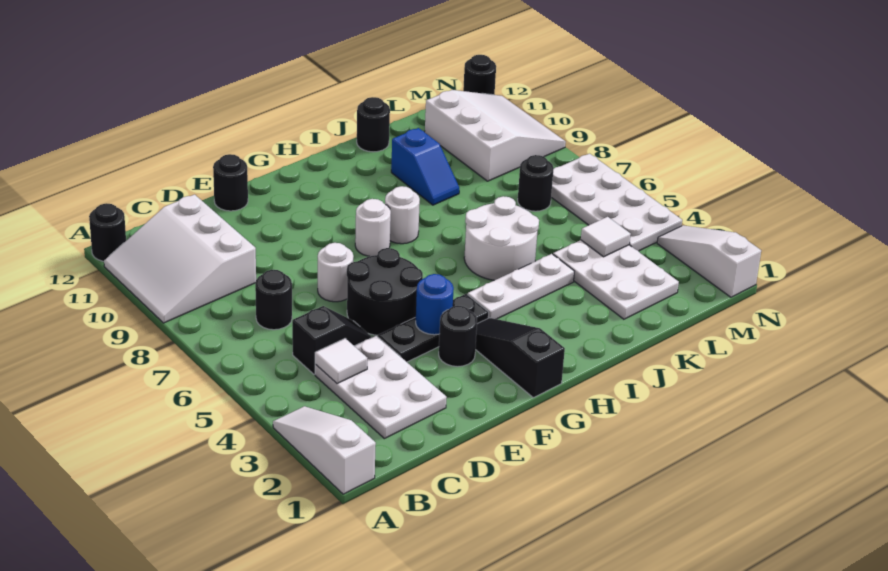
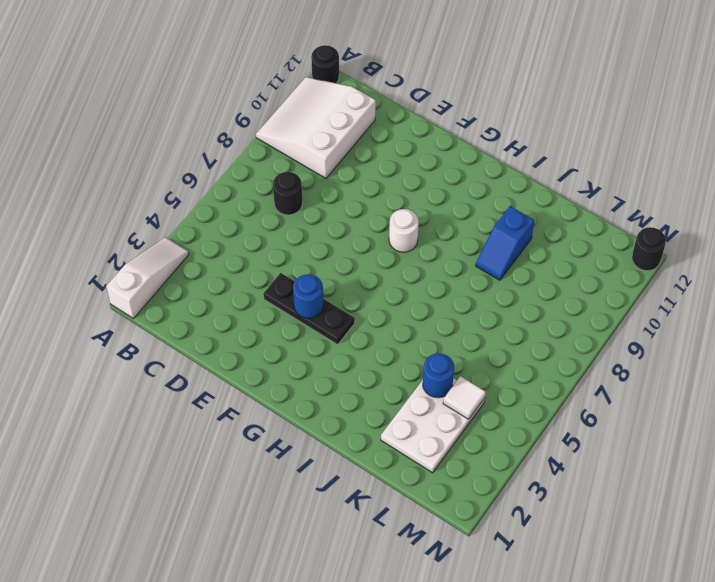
blue 1x1 round brick [423,353,454,398] -> none
none -> white 2x3 plate [315,336,447,439]
none -> black 1x2 slope [292,306,372,375]
none -> black 2x2 round brick [347,248,423,335]

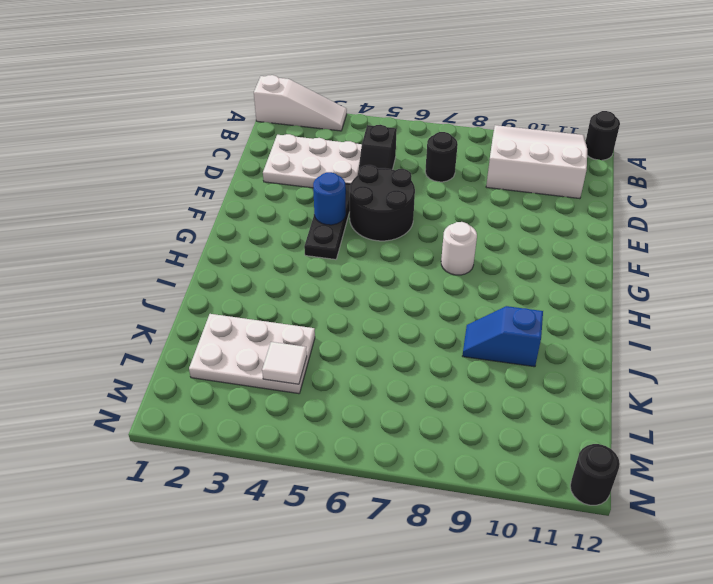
none -> white 1x1 round brick [318,243,353,302]
none -> black 1x1 round brick [213,154,248,211]
none -> black 1x1 round brick [439,306,477,367]

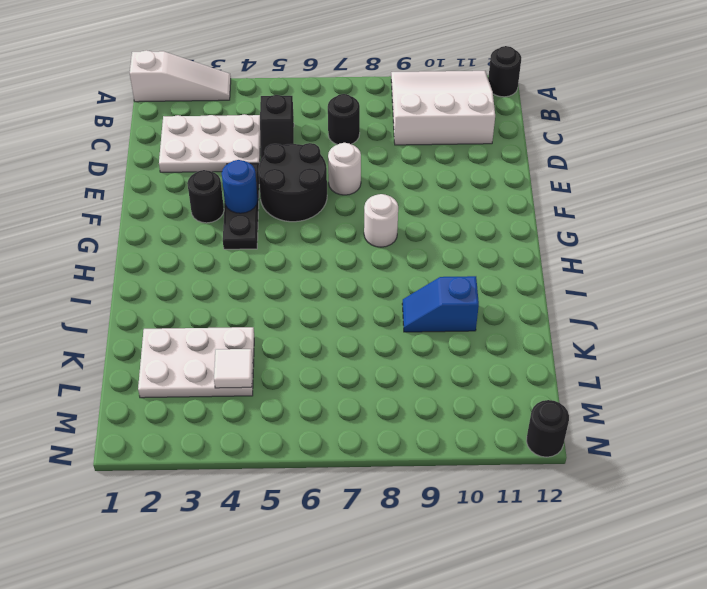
none -> black 1x1 round brick [213,154,248,211]
none -> black 1x3 slope [475,318,565,398]
none -> white 1x3 plate [467,254,574,319]

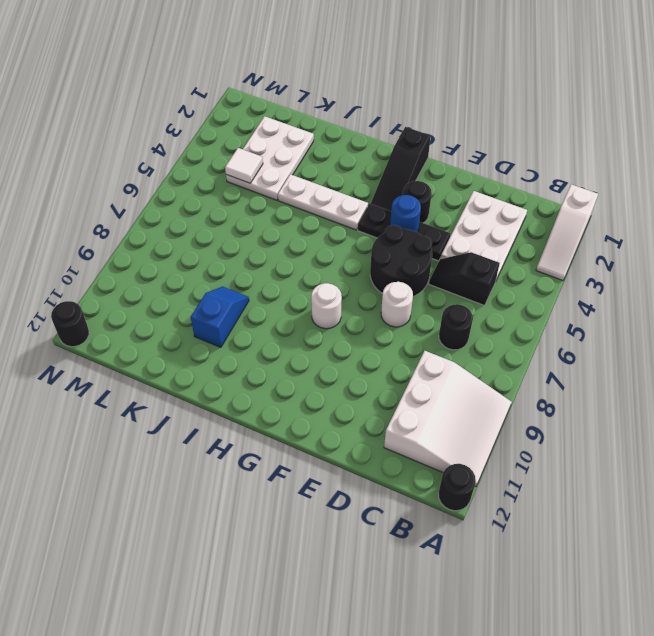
none -> black 1x1 round brick [213,154,248,211]
none -> white 1x1 round brick [385,186,420,244]
none -> white 2x2 round brick [464,196,539,280]

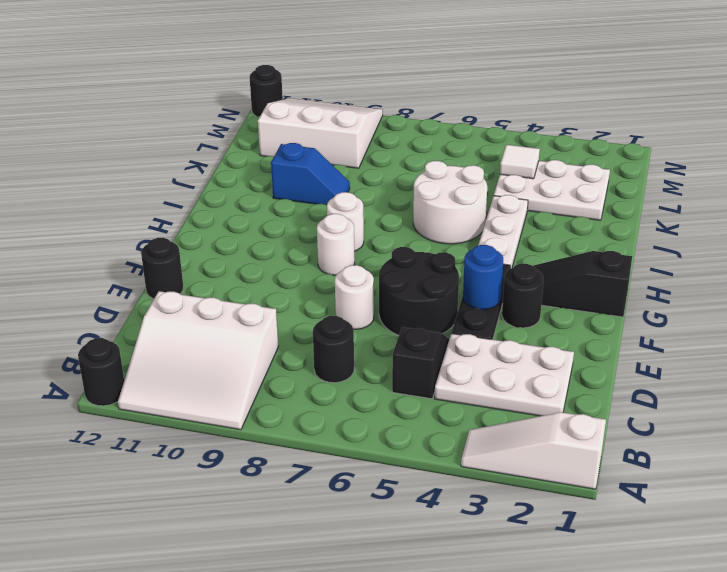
none -> black 1x1 round brick [357,97,390,152]
none -> black 1x1 round brick [518,155,554,211]
none -> white 2x4 plate [551,154,682,251]

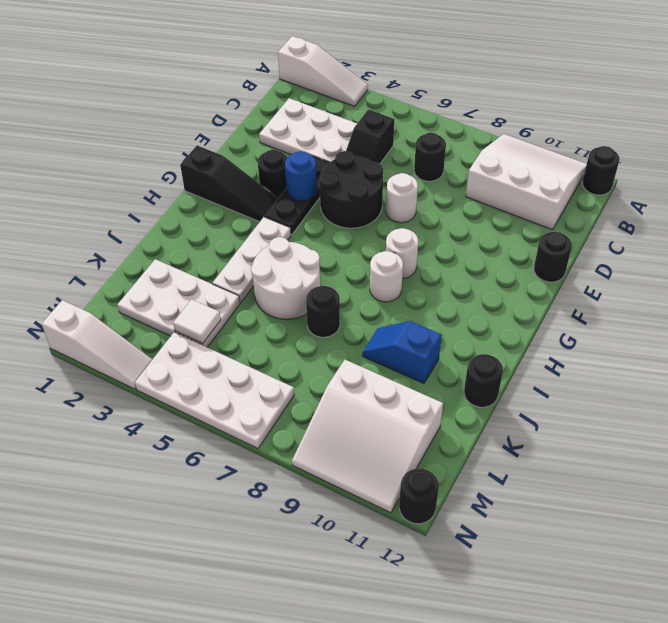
black 1x1 round brick [306,286,340,337] -> black 1x1 round brick moved to [518,155,554,211]
none -> white 1x1 tile [315,338,367,384]

